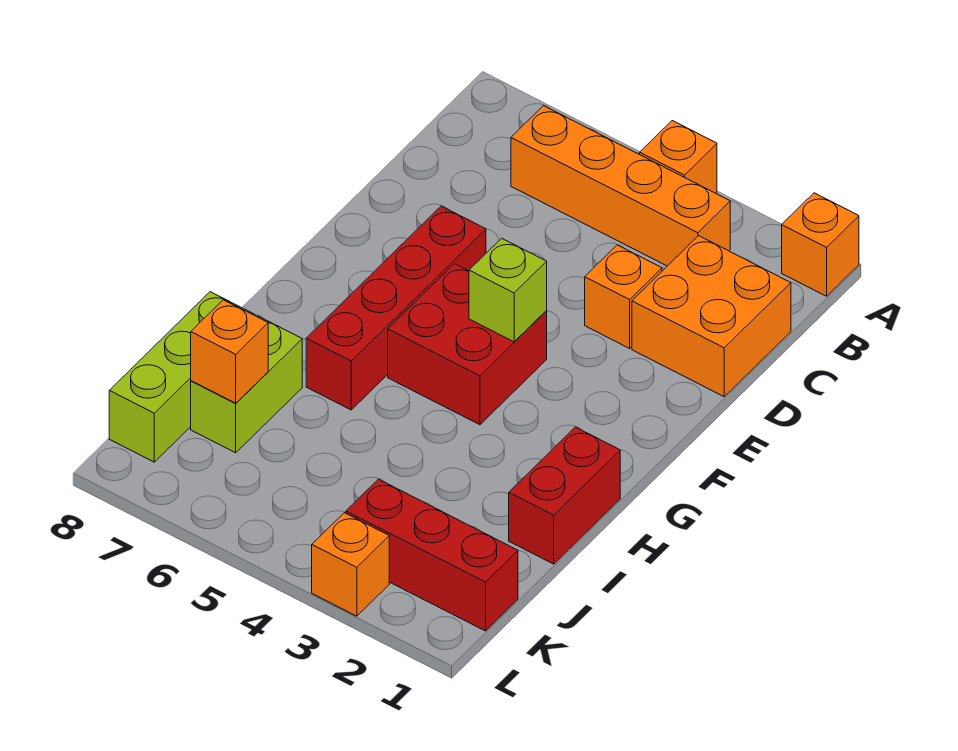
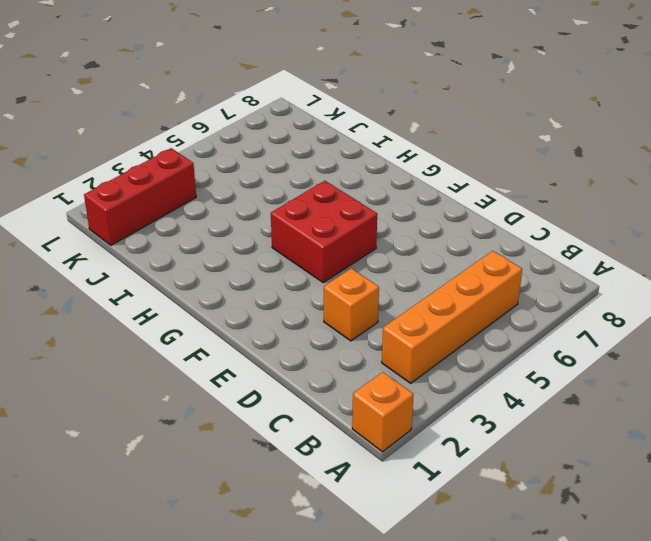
none -> orange 1x1 brick [640,121,717,193]
none -> orange 2x2 brick [632,236,791,397]
none -> red 1x4 brick [306,206,486,410]

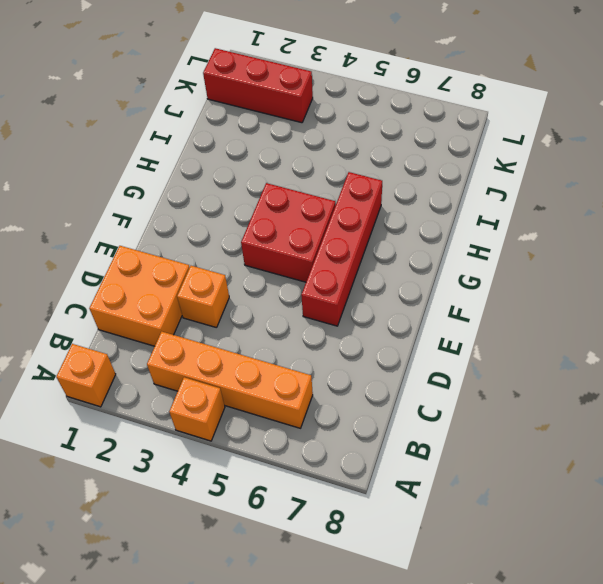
none -> red 1x2 brick [509,427,620,564]
none -> lime 1x2 brick [191,316,302,453]
none -> lime 1x3 brick [109,292,255,462]

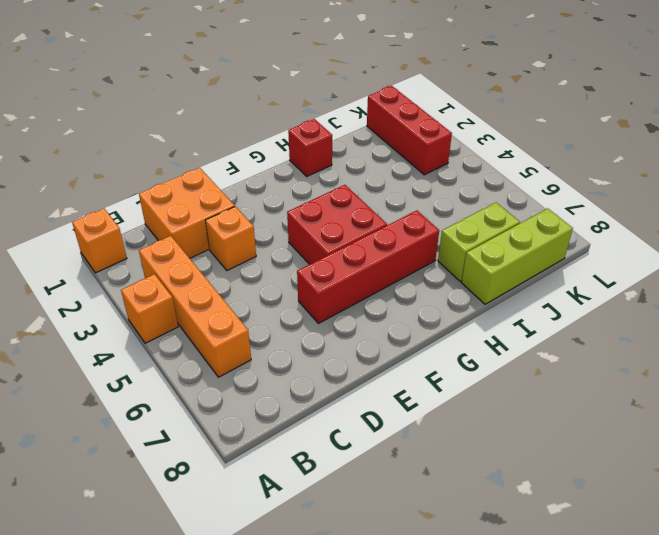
red 1x1 brick [288,119,332,176] -> red 1x2 brick [509,427,620,564]
none -> orange 1x1 brick [312,513,389,616]
none -> lime 1x1 brick [469,238,547,342]
none -> orange 1x1 brick [191,300,268,403]

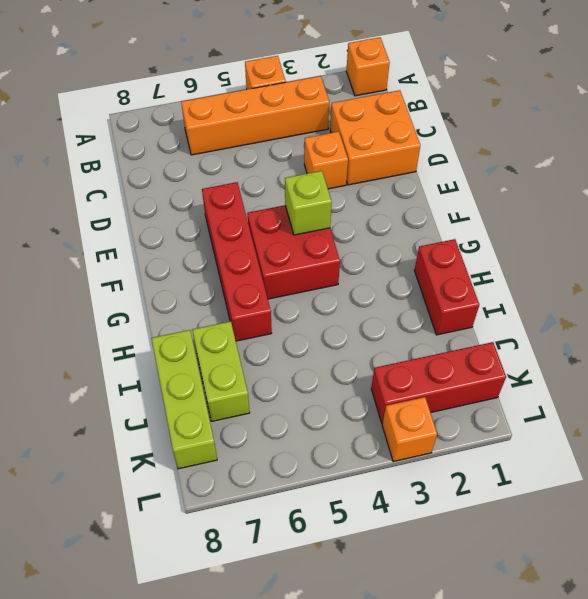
none -> orange 1x1 brick [191,300,268,403]

